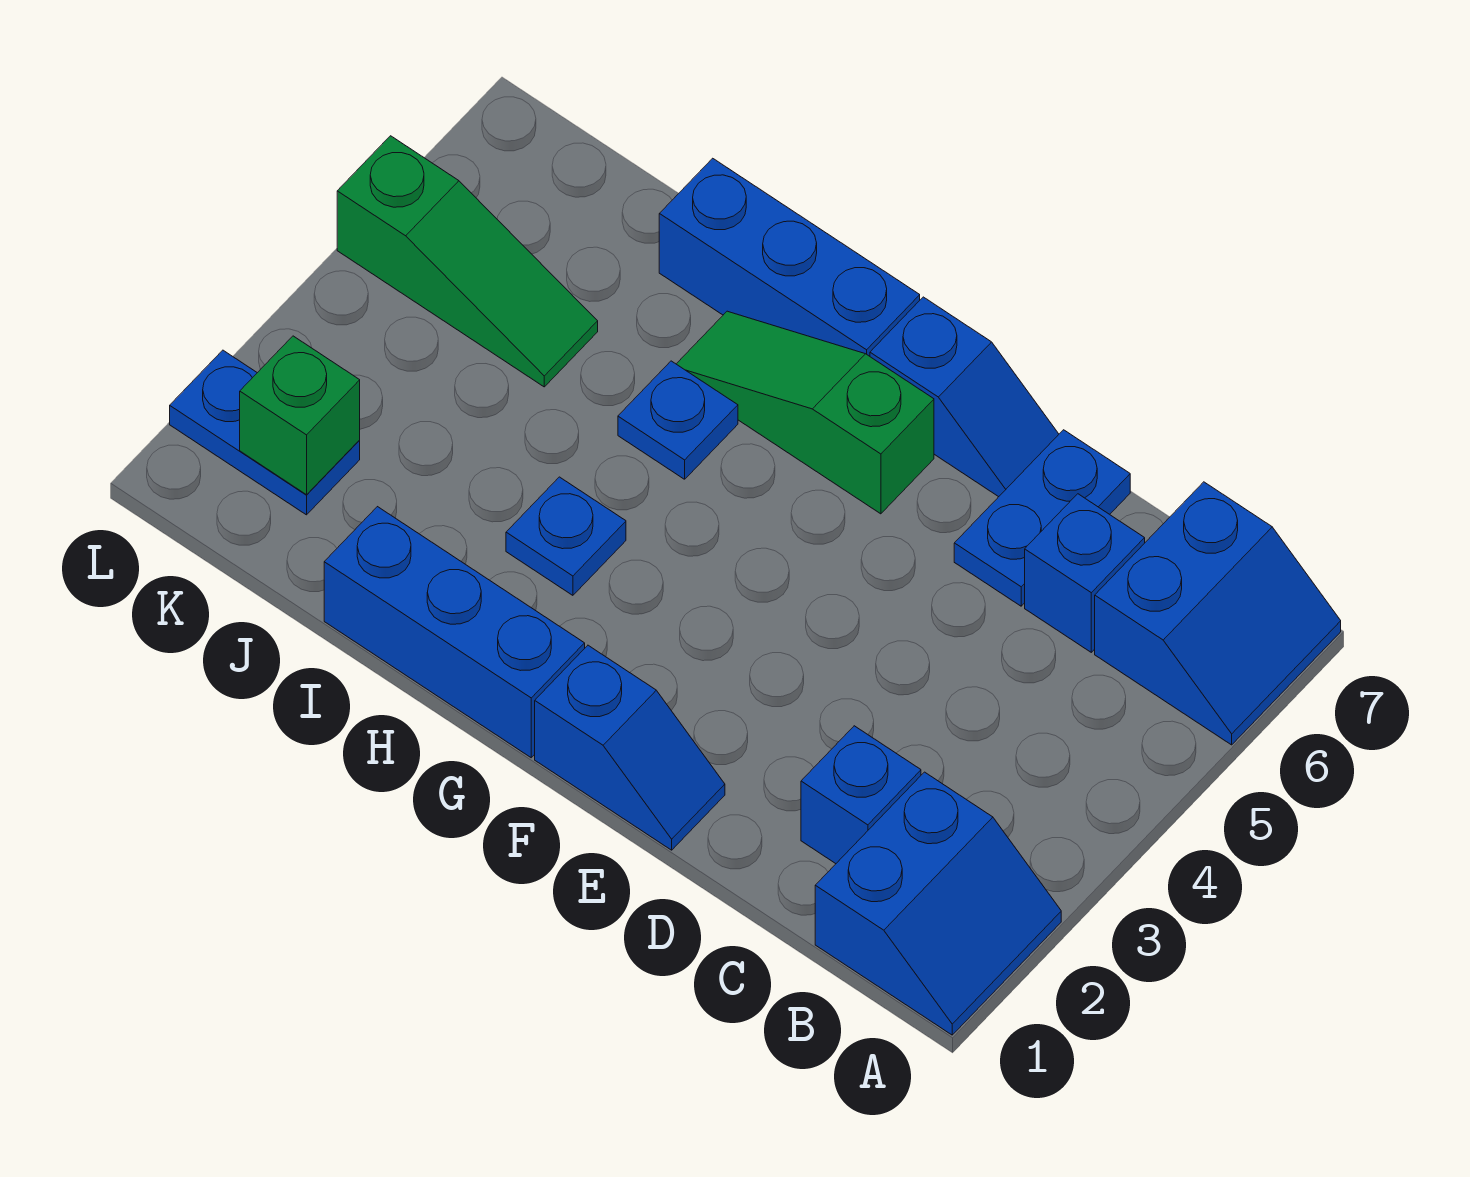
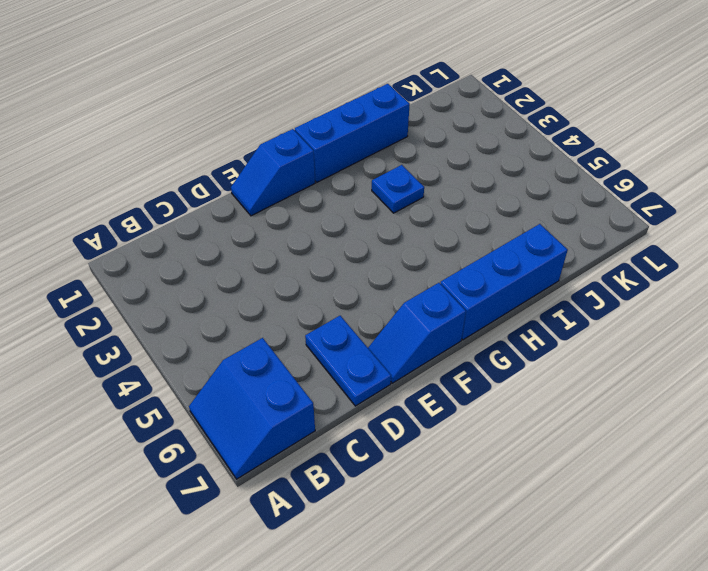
none -> blue 2x2 slope [815,772,1061,1035]
none -> blue 1x1 brick [801,726,921,864]
none -> blue 1x1 brick [1025,494,1145,652]

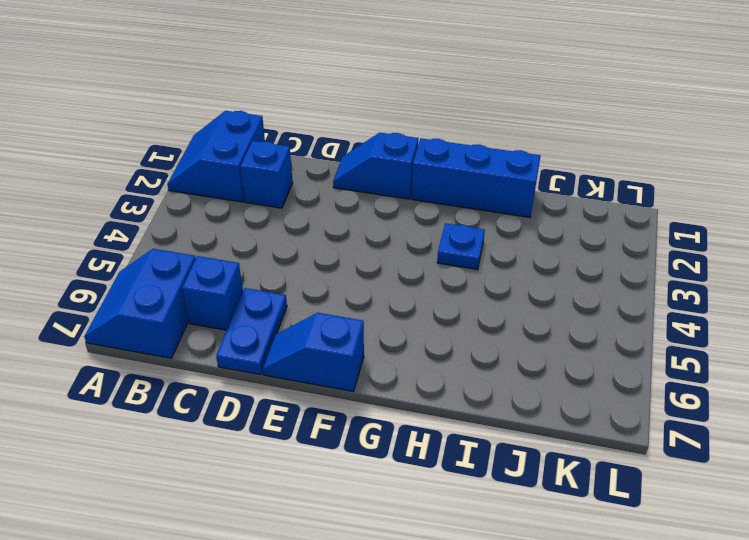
none -> green 1x3 slope [677,311,934,514]
none -> blue 1x3 brick [659,158,920,356]
none -> blue 1x1 plate [618,361,738,479]

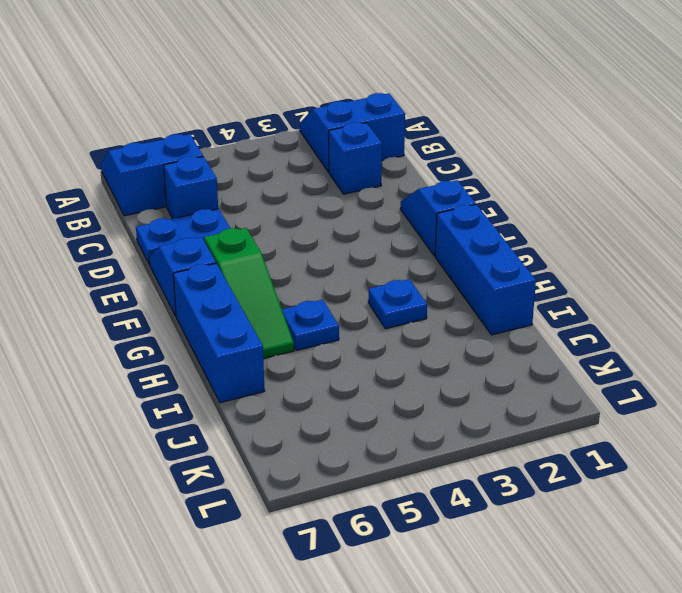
none -> green 1x3 slope [337,136,598,387]
none -> blue 1x2 plate [170,350,360,515]
none -> green 1x1 brick [240,336,360,495]

